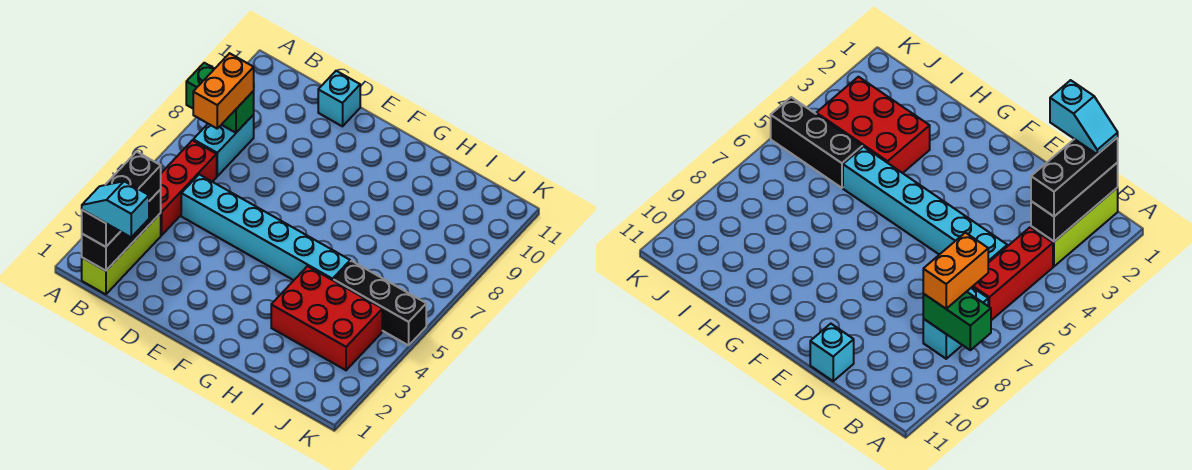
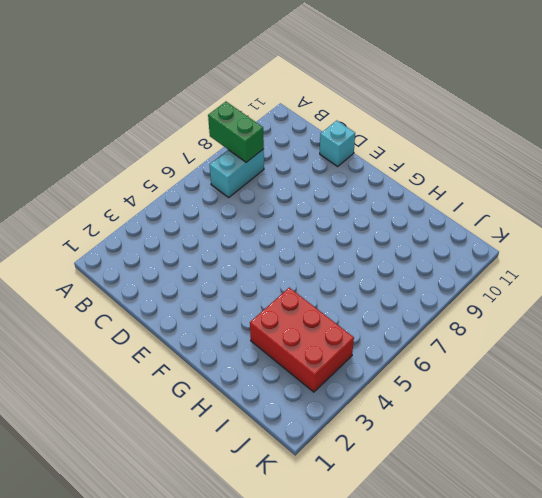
none -> lime 1x3 brick [82,213,161,294]
none -> red 1x3 brick [161,140,217,235]
none -> cyan 1x6 brick [181,174,350,281]

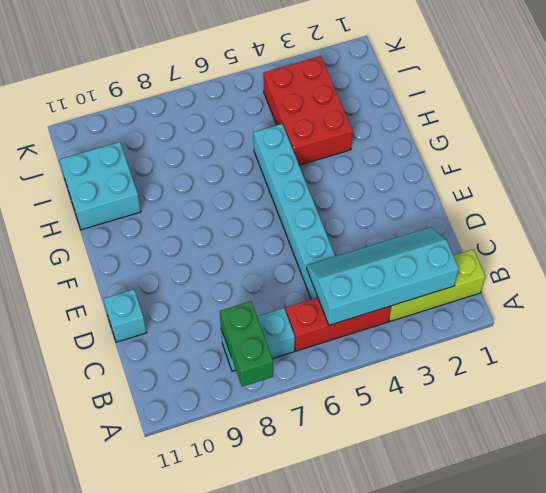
cyan 2x4 slope [307,227,459,325] -> black 1x3 brick [82,189,161,271]
cyan 2x2 brick [60,142,141,230] -> none
none -> black 1x3 brick [334,261,426,345]
none -> black 1x3 brick [82,152,161,247]
none -> orange 1x2 brick [193,53,254,128]

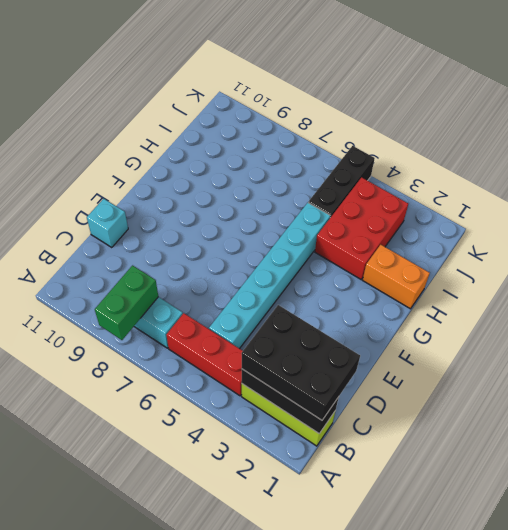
black 2x3 brick [242,305,360,420] -> black 1x3 brick [82,152,161,247]
orange 1x2 brick [363,245,430,309] -> orange 1x2 brick moved to [193,53,254,128]
none -> cyan 1x2 slope [82,181,149,237]

